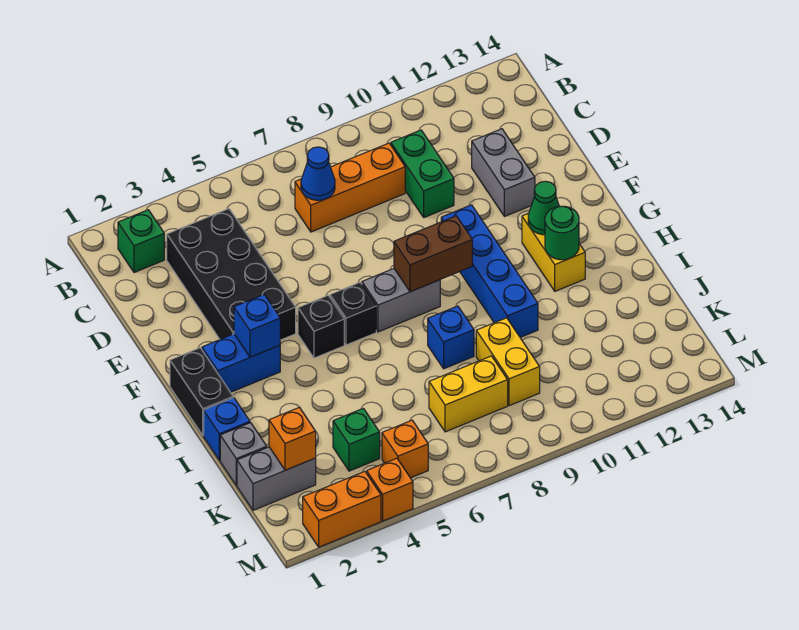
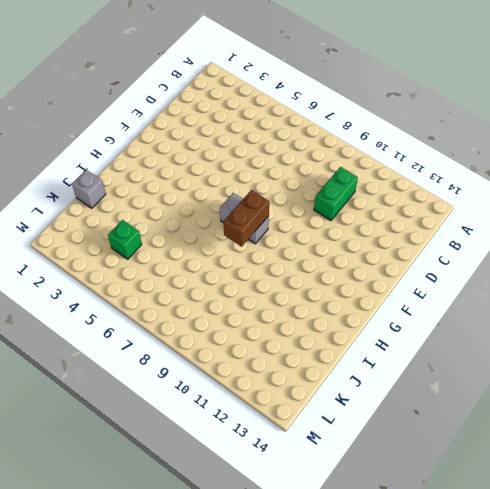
brown 1x2 brick [224,190,269,247] -> brown 1x2 brick turned to [394,216,472,292]
none -> green 1x1 brick [118,210,164,273]
none -> black 2x4 brick [167,209,296,340]
none -> orange 1x3 brick [295,143,405,232]

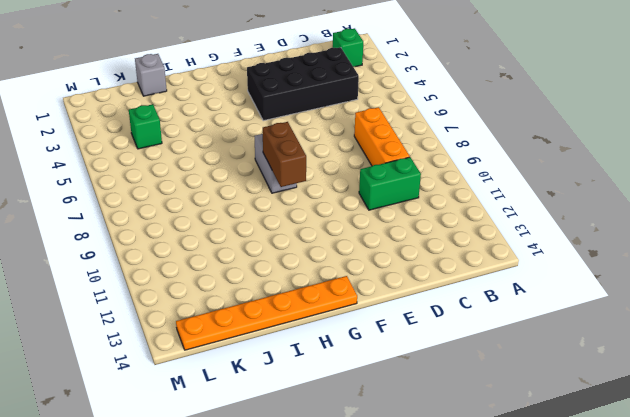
orange 1x6 plate [176,276,357,350] -> none
none -> grey 1x2 brick [472,129,535,217]
none -> blue 1x4 brick [441,205,538,337]
none -> black 1x2 brick [170,348,233,435]

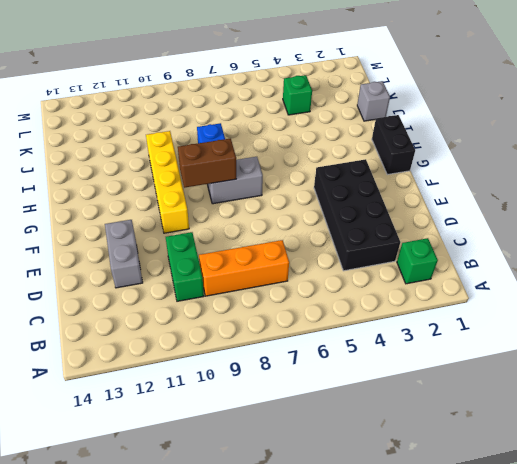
yellow 1x4 brick [146,131,189,233] -> blue 1x4 brick [441,205,538,337]
none -> blue 1x2 brick [202,334,280,392]
none -> black 1x1 brick [298,295,344,358]
none -> black 1x1 brick [330,282,376,345]

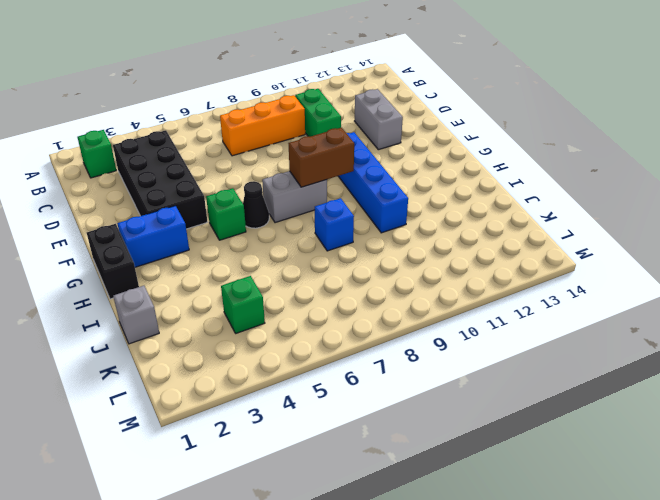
green 1x1 brick [206,188,246,240] -> black 1x1 brick [298,295,344,358]
black 1x1 cone [243,181,269,228] -> black 1x1 brick [330,282,376,345]
none -> yellow 1x2 brick [522,213,585,291]
none -> blue 1x1 brick [204,398,250,460]
none -> yellow 1x2 brick [476,318,540,406]

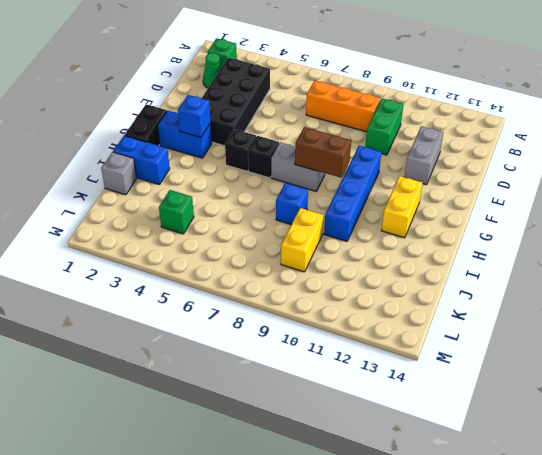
green 1x1 cone [203,53,221,88] -> green 1x1 cone moved to [528,181,559,235]
blue 1x2 brick [113,136,170,184] -> blue 1x1 brick [204,398,250,460]
none -> grey 1x2 brick [237,447,316,510]
none -> yellow 1x2 brick [429,356,508,432]
none -> orange 1x1 brick [382,420,428,478]

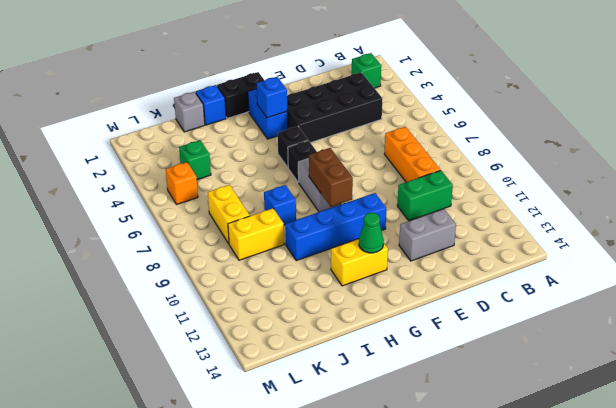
none -> grey 1x2 brick [237,447,316,510]
none -> orange 1x2 brick [303,472,381,547]
none -> orange 1x1 brick [367,458,413,521]

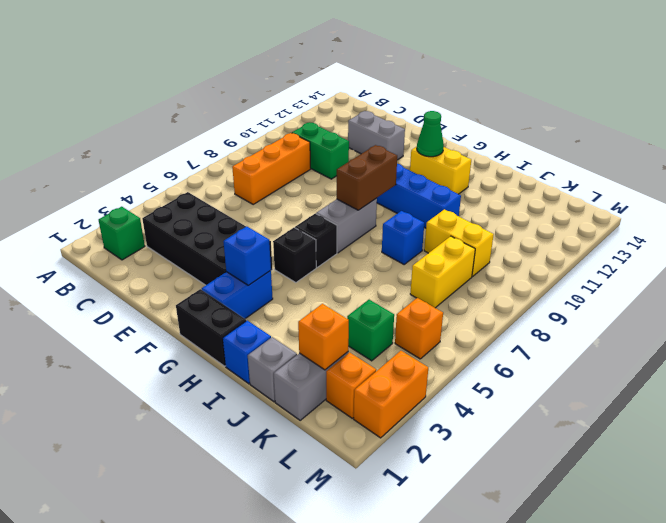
orange 1x1 brick [326,352,376,418] -> orange 1x1 brick moved to [367,458,413,521]
none -> blue 1x1 cone [301,147,335,200]
none -> green 1x1 round brick [545,206,579,260]

